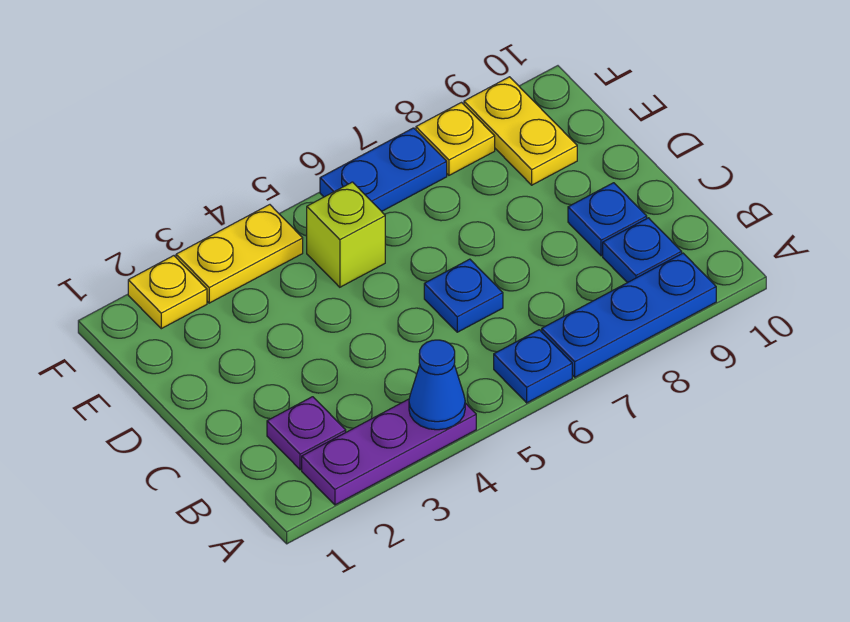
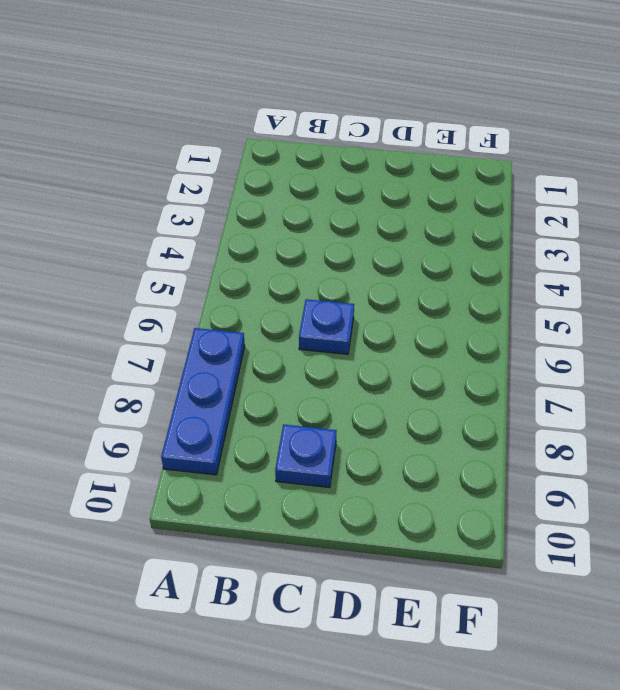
none -> purple 1x3 plate [302,399,476,505]
none -> blue 1x1 plate [494,330,572,403]
none -> purple 1x1 plate [267,397,346,470]

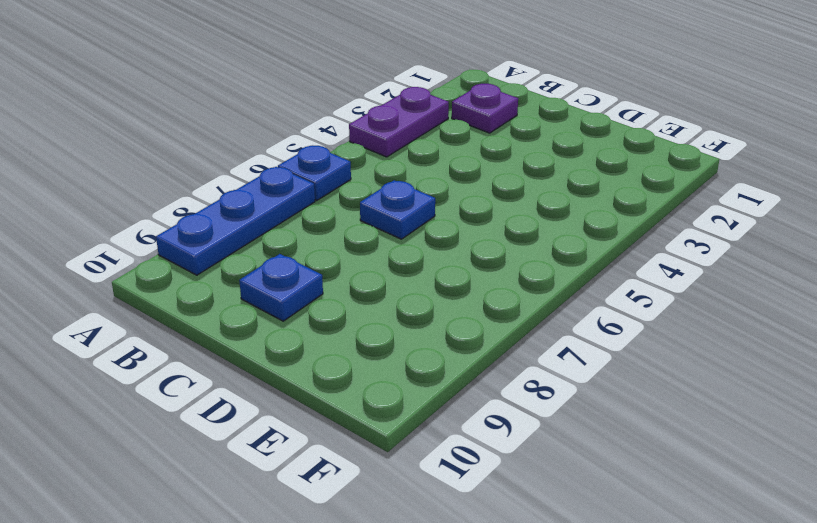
purple 1x2 plate [349,87,449,157] -> purple 1x3 plate [302,399,476,505]
none -> blue 1x1 plate [603,218,682,283]
none -> lime 1x1 brick [307,182,385,287]
none -> yellow 1x2 plate [464,77,577,185]

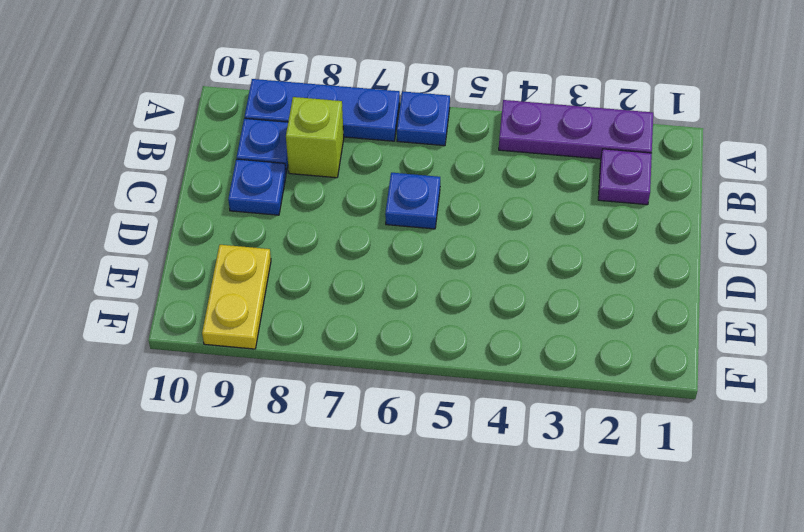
lime 1x1 brick [286,97,344,178] -> lime 1x1 brick moved to [307,182,385,287]
none -> yellow 1x1 plate [128,256,207,329]
none -> yellow 1x2 plate [176,205,303,303]
none -> blue 1x2 plate [320,128,447,211]

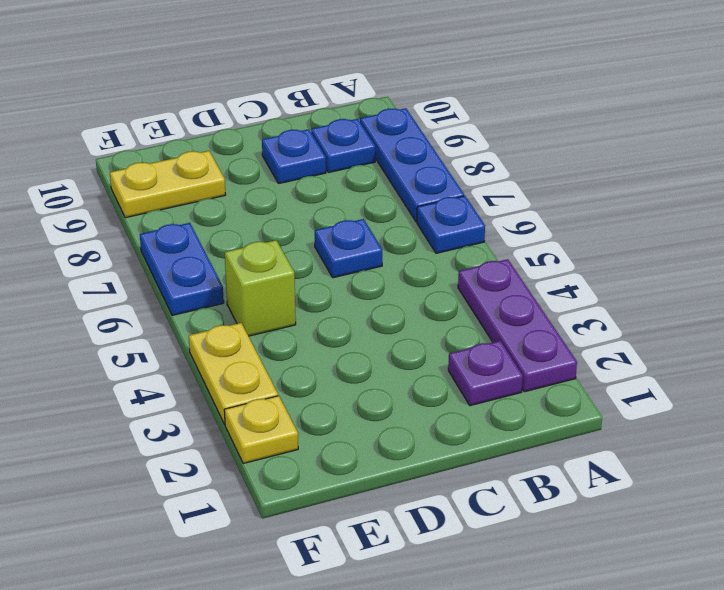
none -> yellow 1x1 plate [416,103,495,175]
none -> blue 1x1 cone [409,340,465,430]

